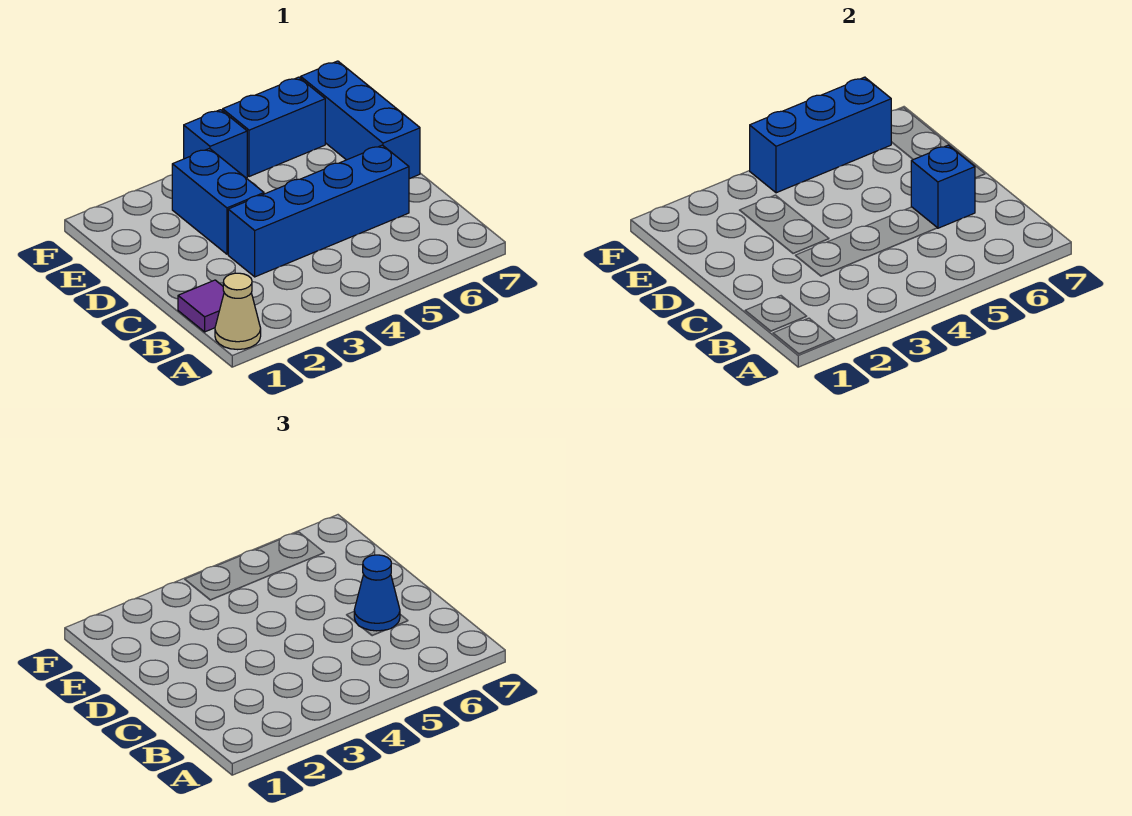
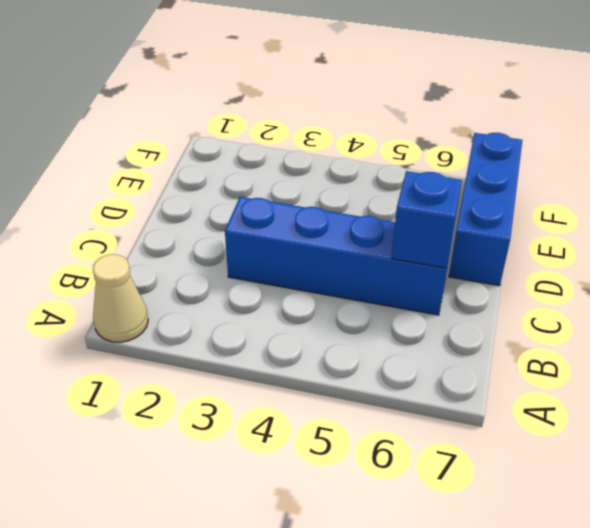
none -> purple 1x1 tile [178,280,224,332]
none -> blue 1x2 brick [172,149,264,254]

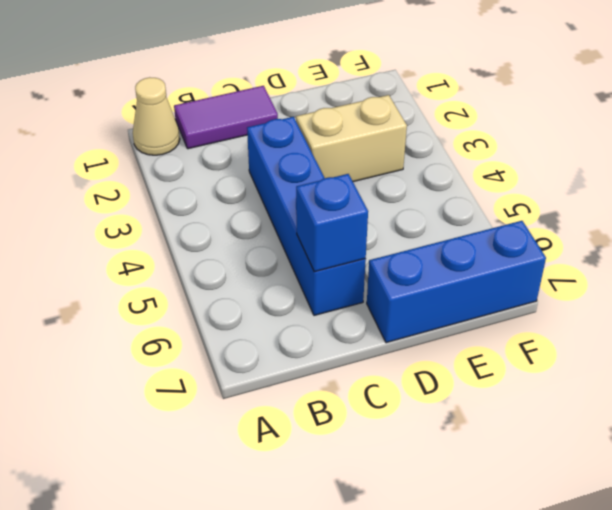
purple 1x2 tile [174,86,278,149] -> purple 1x1 tile [178,280,224,332]
tan 1x2 brick [296,95,407,182] -> blue 1x2 brick [172,149,264,254]
none -> blue 1x1 brick [184,110,247,178]
none -> blue 1x2 brick [223,77,325,177]

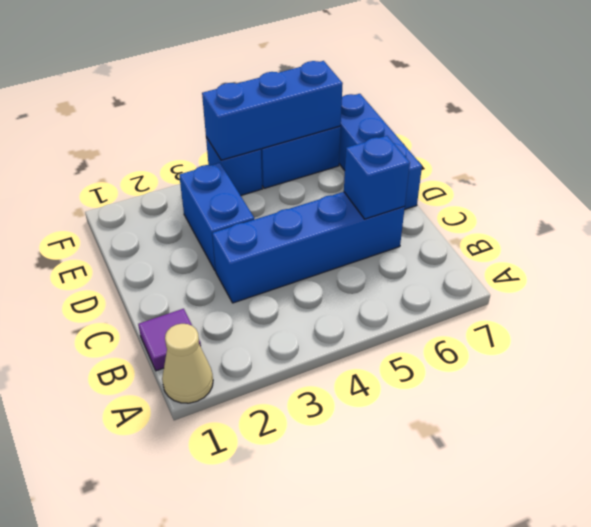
none -> blue 1x1 cone [354,555,400,631]

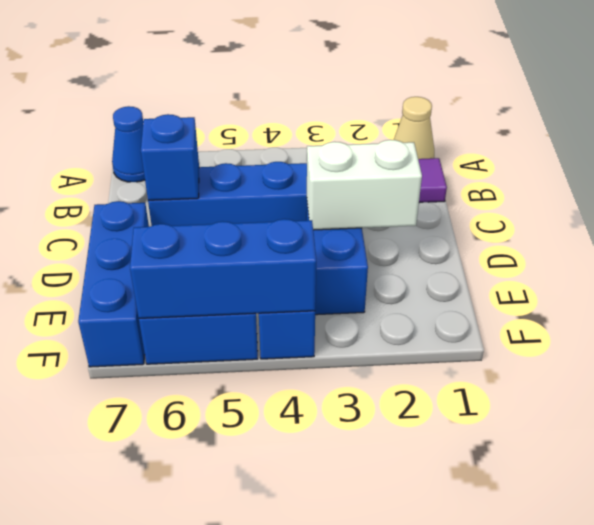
blue 1x1 cone [112,106,145,182] -> blue 1x1 cone moved to [354,555,400,631]
white 1x2 brick [307,140,422,230] -> none

